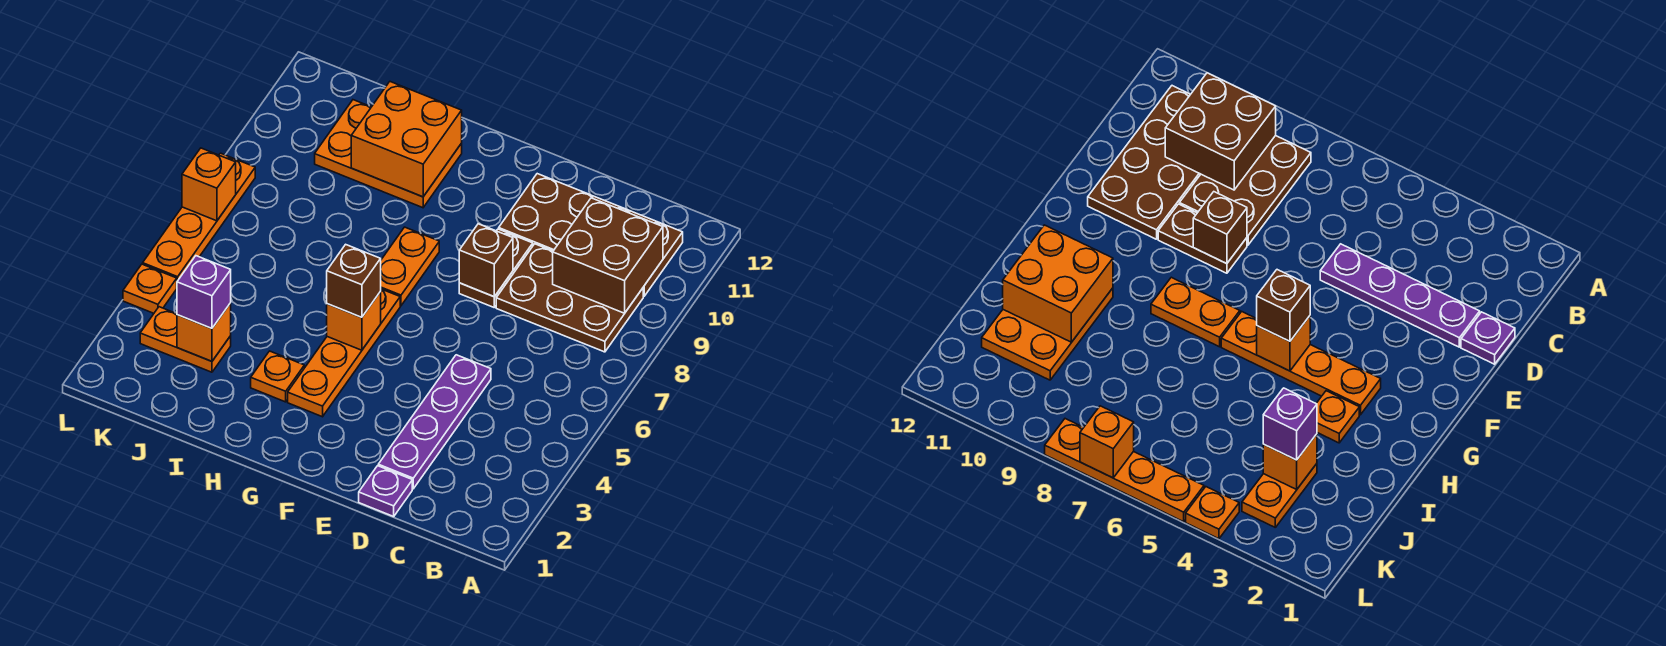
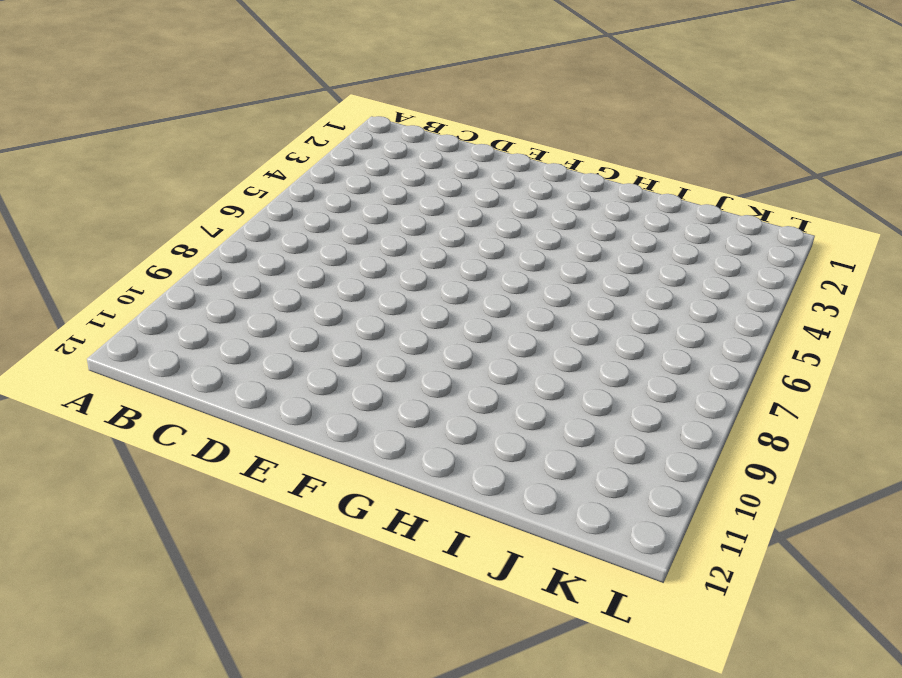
none -> brown 2x3 plate [496,244,643,352]
none -> brown 2x4 plate [499,174,683,296]
none -> purple 1x1 plate [359,466,412,516]

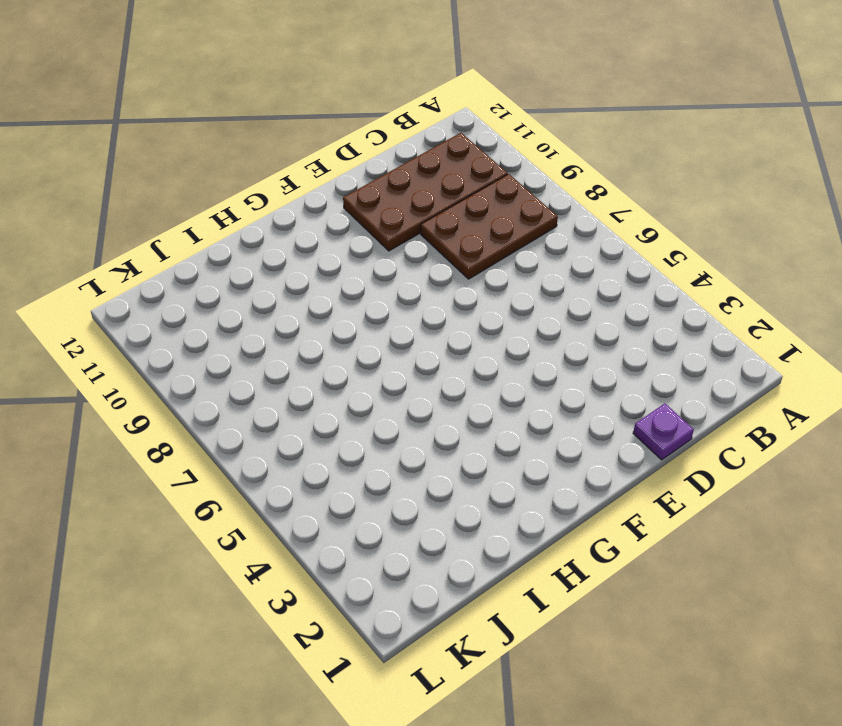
none -> purple 1x4 plate [378,355,491,489]
none -> brown 1x2 plate [459,229,533,307]
none -> orange 1x4 plate [288,289,400,417]

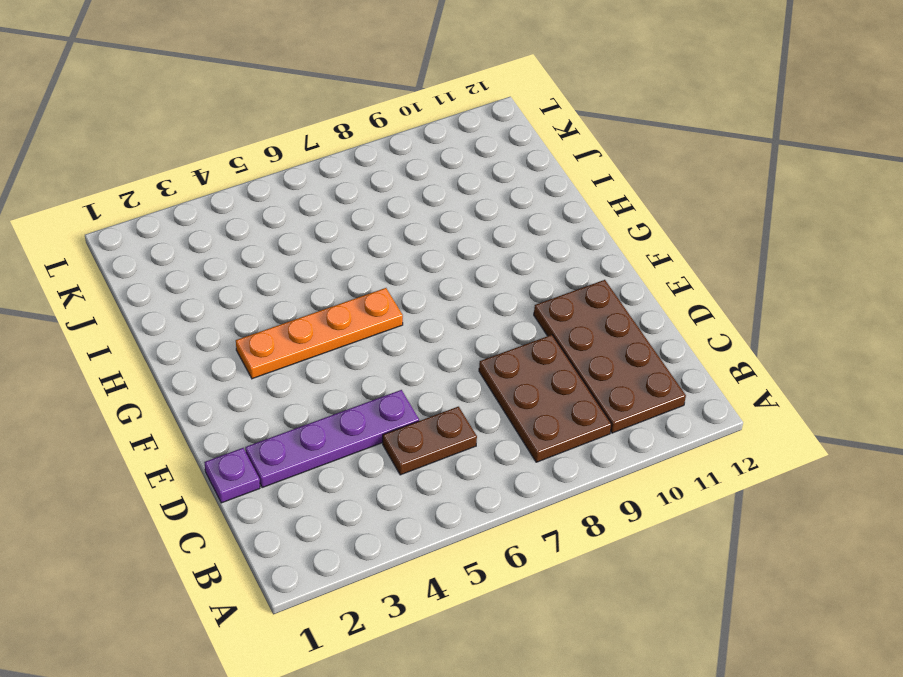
brown 1x2 plate [383,407,477,475] -> brown 1x2 plate moved to [459,229,533,307]
none -> orange 1x2 plate [381,227,439,306]
none -> orange 1x1 plate [251,351,304,402]
none -> orange 2x3 plate [315,100,462,208]

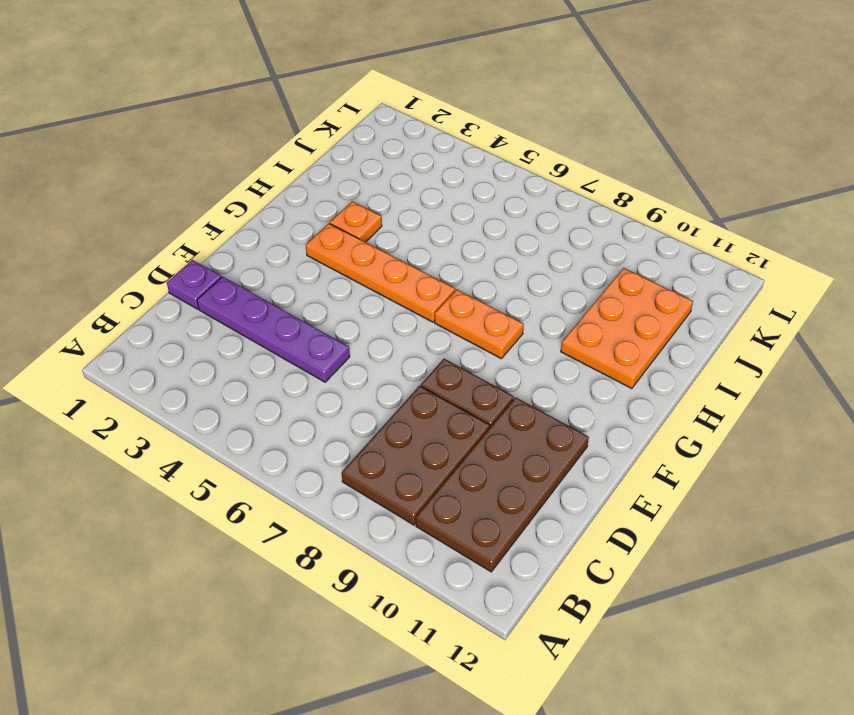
none -> orange 1x2 plate [140,307,231,372]
none -> orange 1x1 plate [123,264,177,313]
none -> orange 1x4 plate [143,153,255,281]

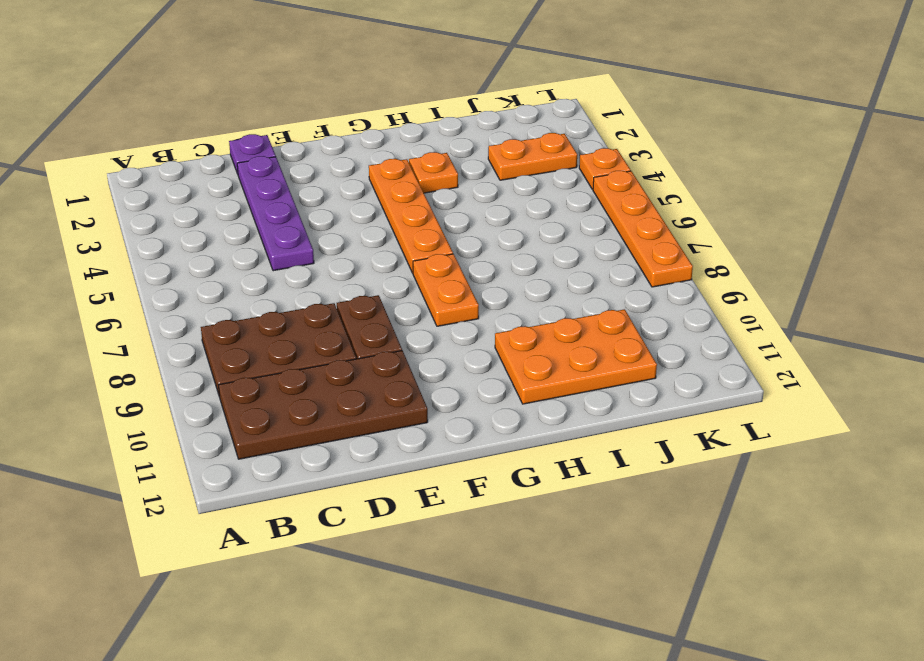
none -> brown 2x2 brick [553,198,663,313]
none -> brown 1x1 brick [459,224,513,297]
none -> orange 1x1 brick [327,292,381,350]

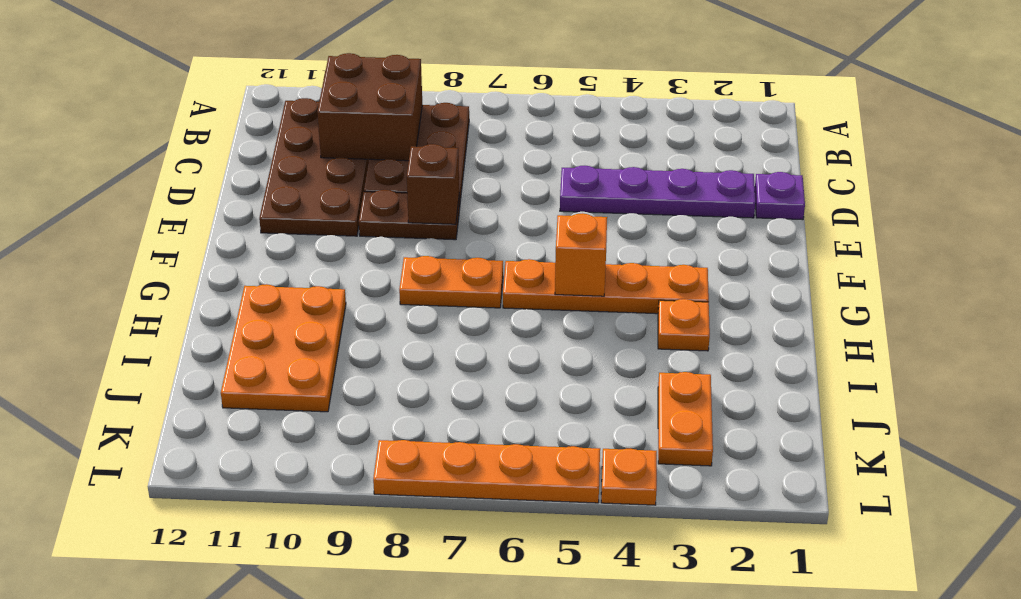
none -> orange 2x2 brick [351,82,462,197]
none -> orange 1x1 brick [177,303,231,361]
none -> orange 1x1 brick [182,148,236,221]

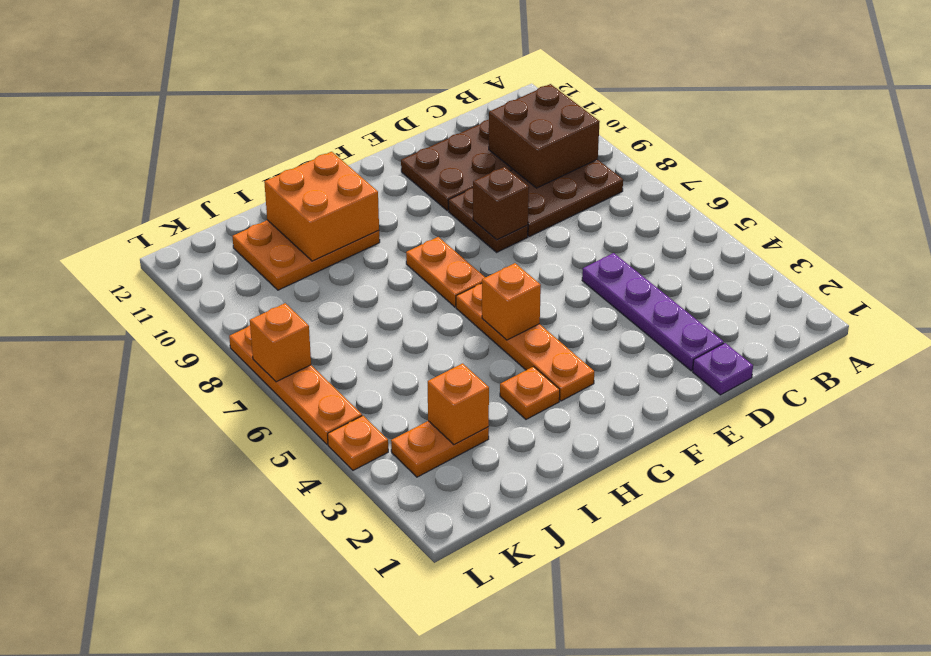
none -> brown 1x1 brick [327,244,381,317]
none -> purple 1x1 brick [177,256,231,328]

